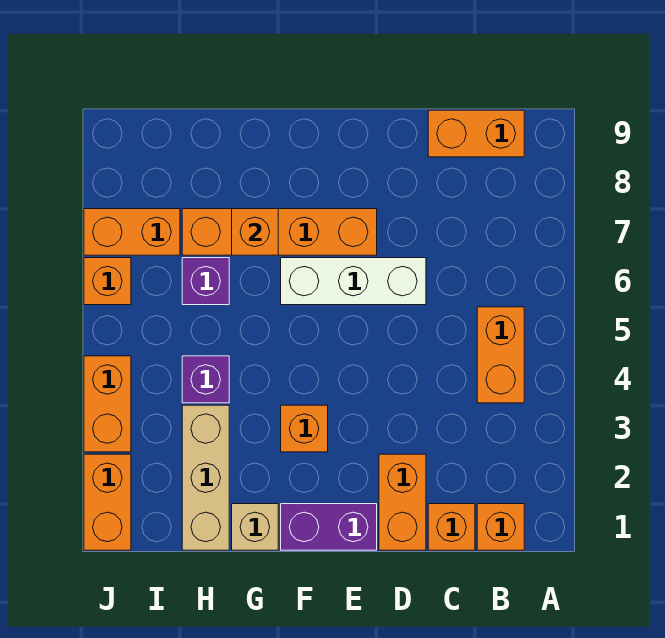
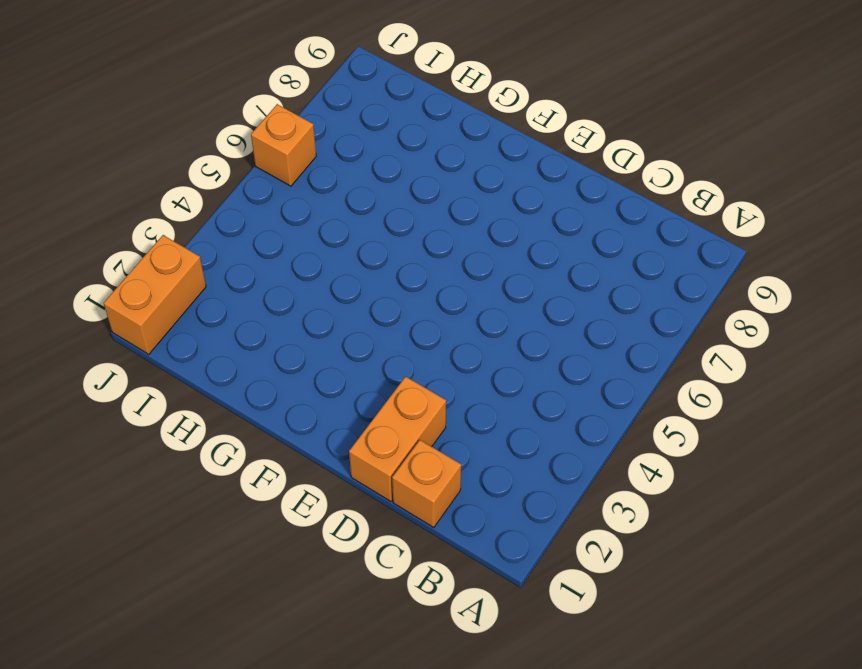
none -> orange 1x1 brick [477,504,524,550]
none -> orange 1x2 brick [477,307,524,403]
none -> orange 1x2 brick [428,110,524,157]

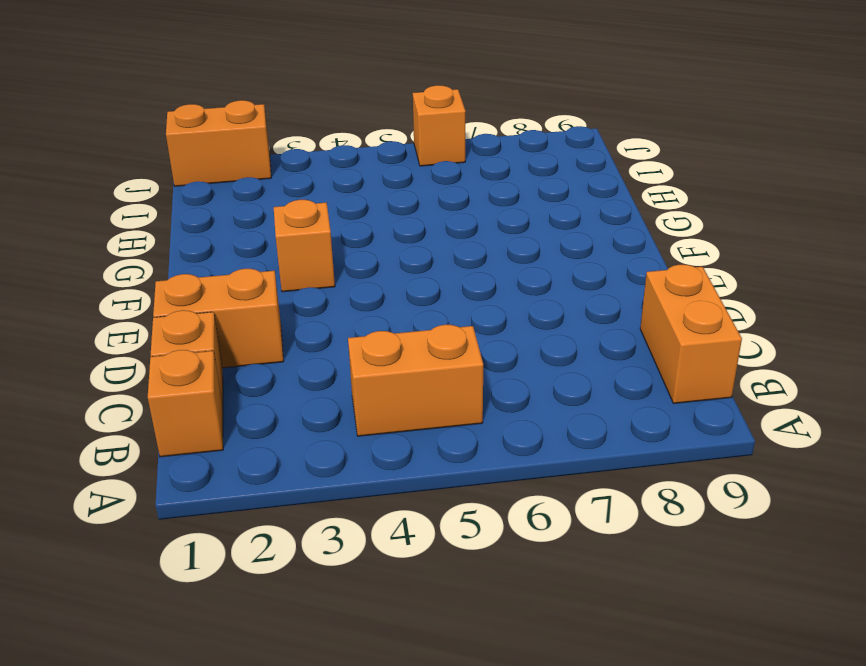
none -> white 1x3 brick [281,258,426,305]
none -> purple 1x2 brick [281,504,377,550]
none -> orange 1x4 brick [182,209,377,255]

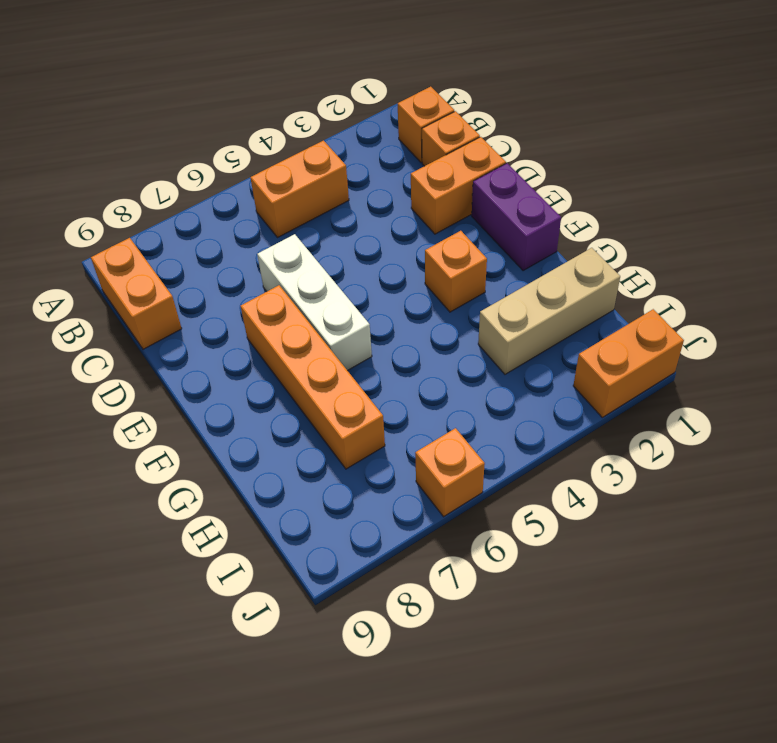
none -> tan 1x1 brick [232,504,278,550]
none -> purple 1x1 brick [182,356,229,403]
none -> purple 1x1 brick [182,258,229,305]

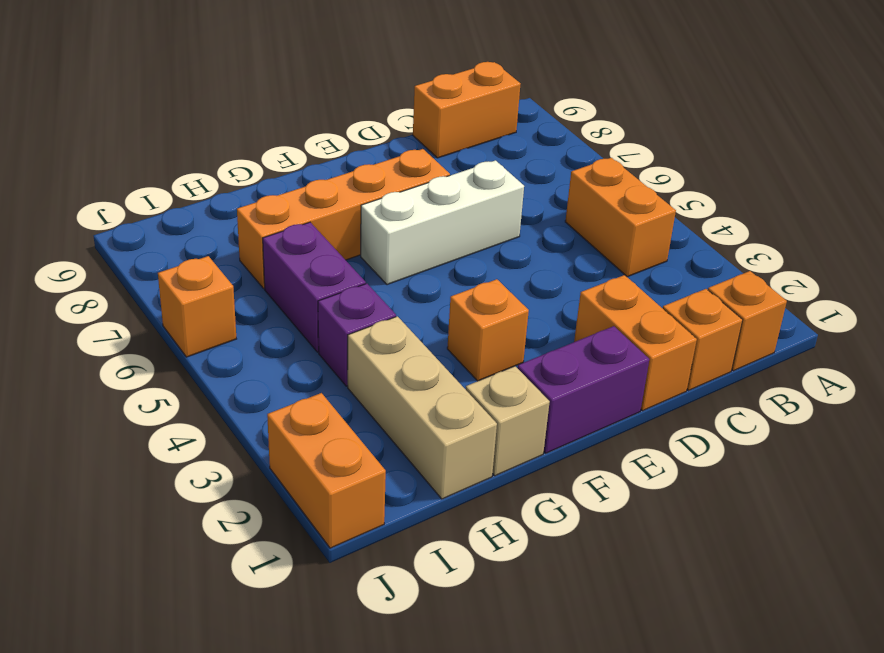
purple 1x2 brick [263,222,366,352] -> purple 1x1 brick [182,258,229,305]
none -> orange 1x2 brick [84,209,180,255]
none -> orange 1x2 brick [84,356,131,452]
none -> orange 1x1 brick [232,209,278,255]

